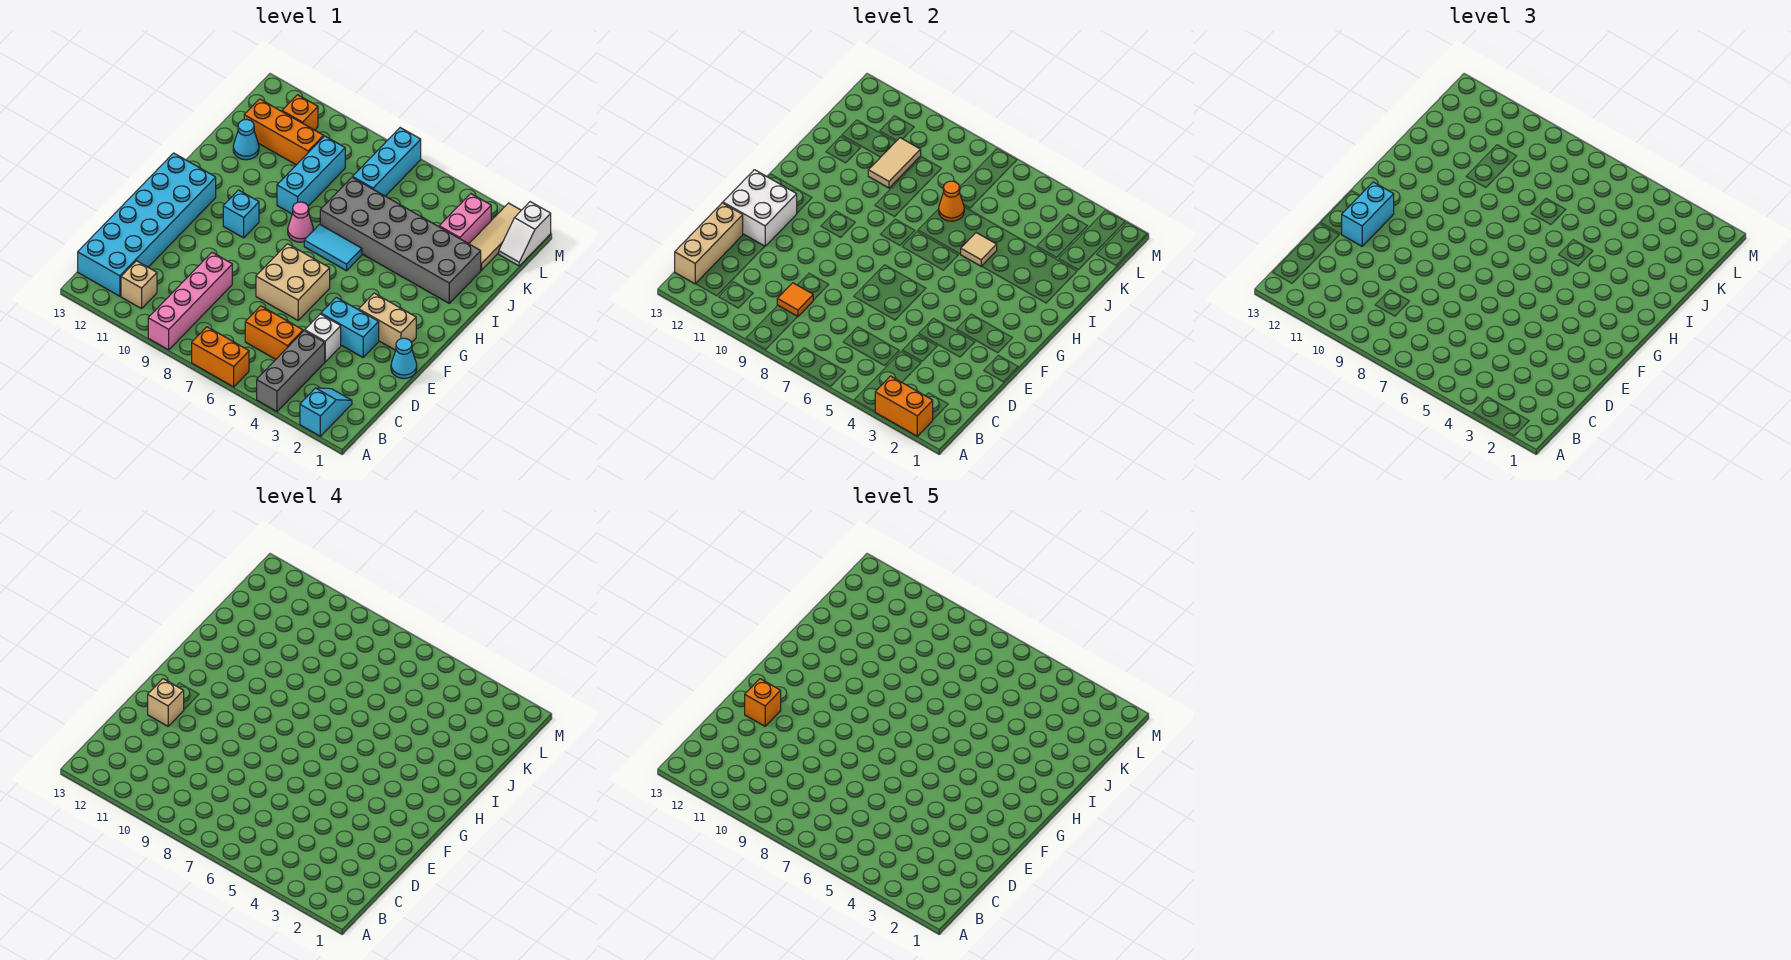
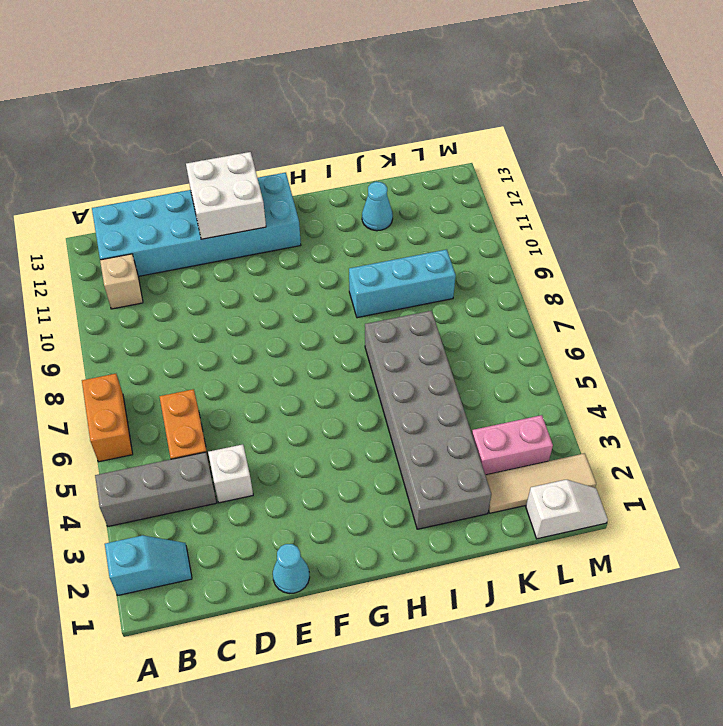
white 1x2 slope [526,480,608,539] -> white 1x2 slope turned to [499,202,551,266]
none -> pink 1x4 brick [148,253,232,350]
none -> cyan 1x2 brick [321,297,379,357]
none -> tan 2x2 brick [256,244,330,320]
none -> tan 1x2 brick [359,293,416,350]

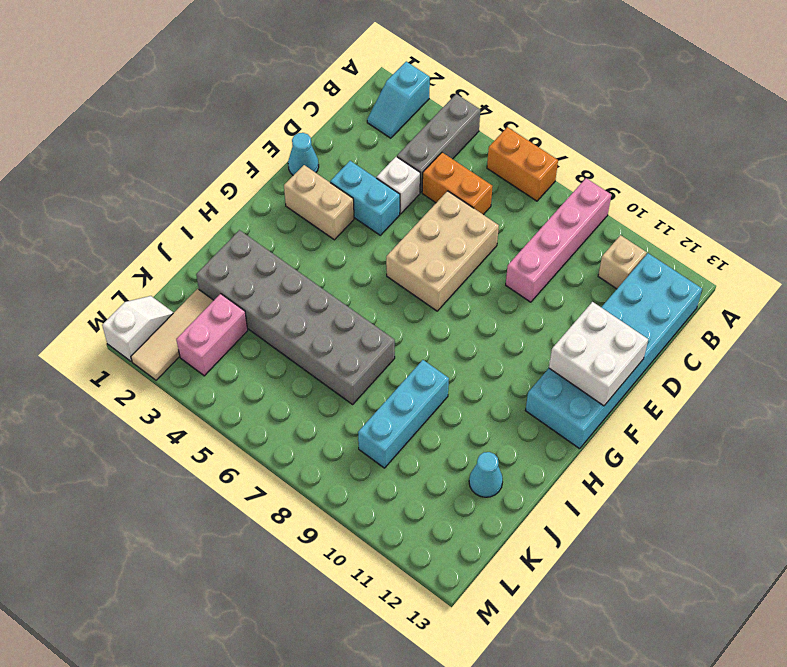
tan 2x3 brick [386,191,499,311] -> tan 2x2 brick [256,244,330,320]
none -> cyan 1x1 brick [223,190,259,238]
none -> cyan 1x2 tile [304,224,362,271]
none -> pink 1x1 cone [288,202,313,242]
none -> cyan 1x3 brick [353,128,421,196]

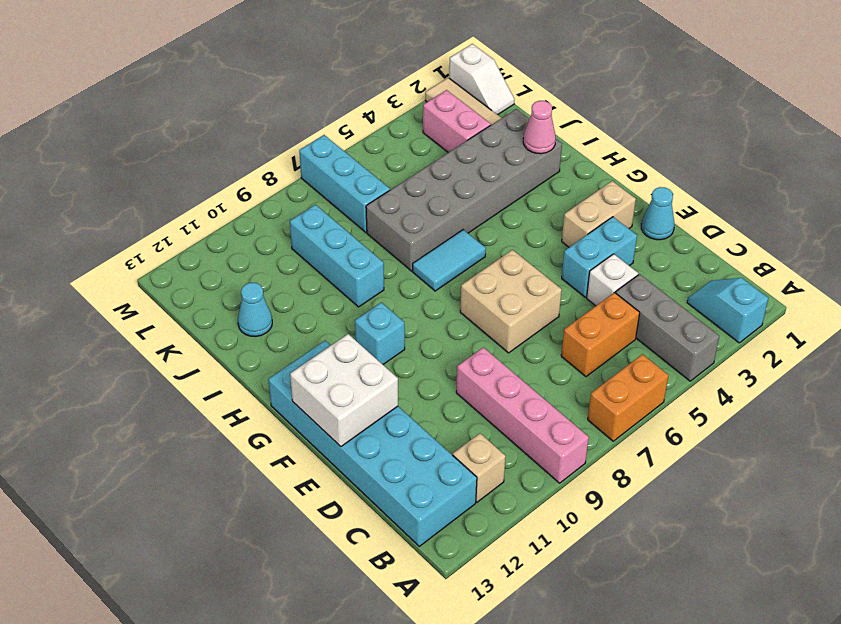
pink 1x1 cone [523,101,556,154] -> pink 1x1 cone moved to [288,202,313,242]
none -> orange 1x3 brick [244,99,324,165]
none -> orange 1x1 brick [282,95,318,130]
none -> orange 1x2 brick [875,376,933,436]
none -> tan 1x3 brick [675,203,743,284]

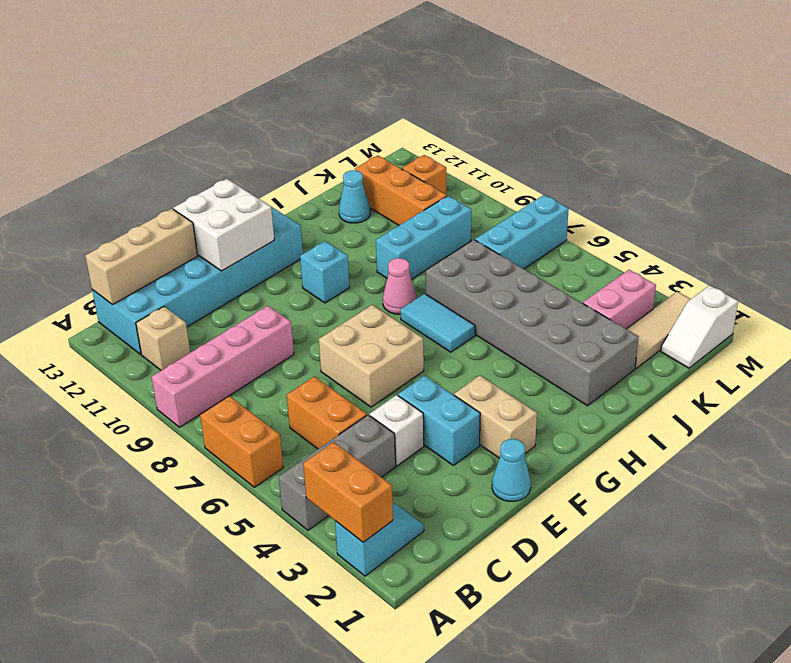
none -> orange 1x1 tile [777,283,813,317]
none -> tan 1x1 tile [961,233,997,266]
none -> orange 1x1 cone [939,181,964,221]
none -> tan 1x2 tile [868,138,921,188]

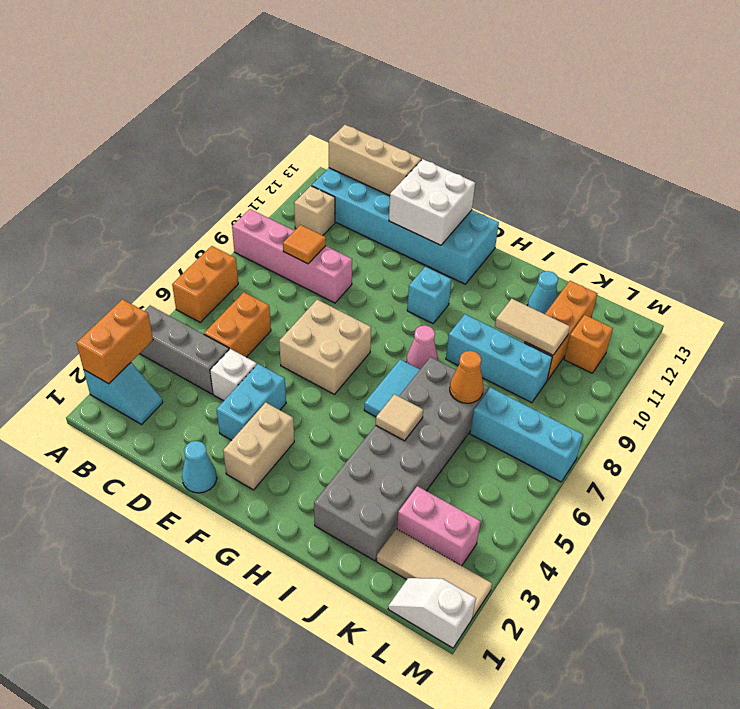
none -> cyan 1x2 brick [1342,182,1394,246]
none -> tan 1x1 brick [148,679,184,726]
none -> orange 1x1 brick [745,679,781,726]

